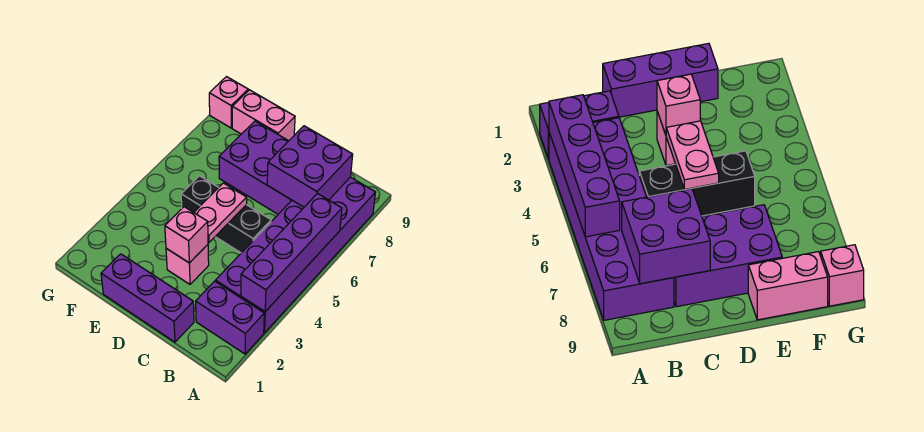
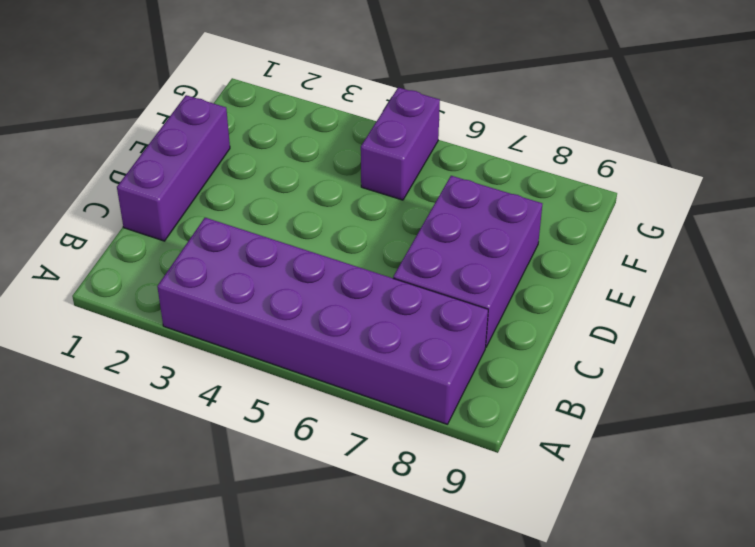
purple 1x2 brick [361,87,440,200] -> purple 1x2 brick moved to [196,281,264,354]
none -> black 1x3 brick [181,176,271,253]
none -> pink 1x1 brick [166,245,209,284]
none -> pink 1x2 brick [232,90,295,141]

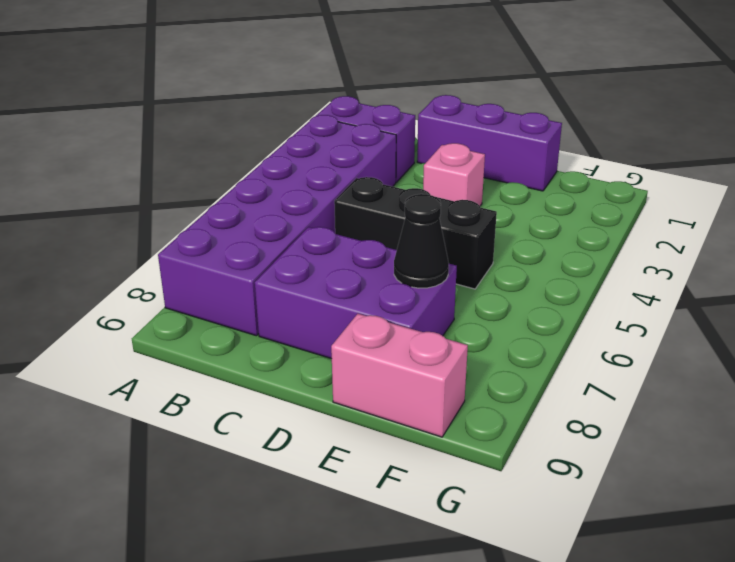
black 1x1 cone [394,194,449,288] -> none
none -> pink 1x1 brick [209,77,248,128]
none -> purple 1x4 brick [241,194,342,312]
none -> purple 2x2 brick [267,126,353,207]

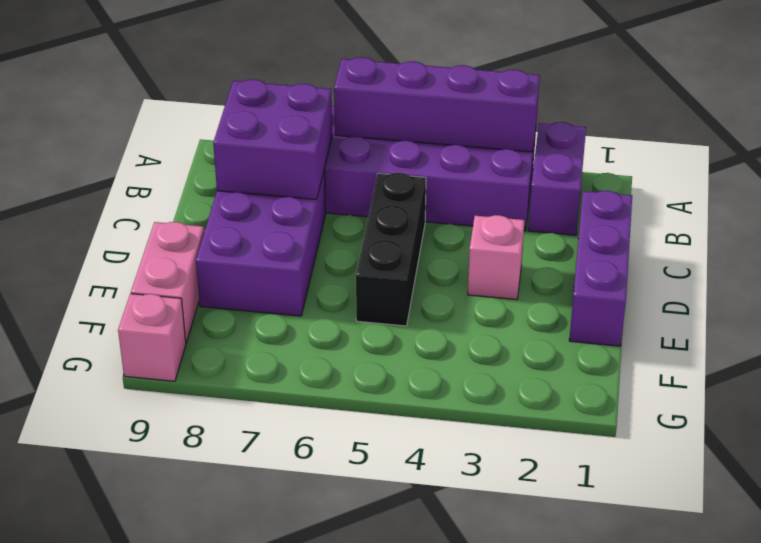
none -> pink 1x1 brick [165,207,208,263]
none -> pink 1x2 plate [194,183,247,242]

